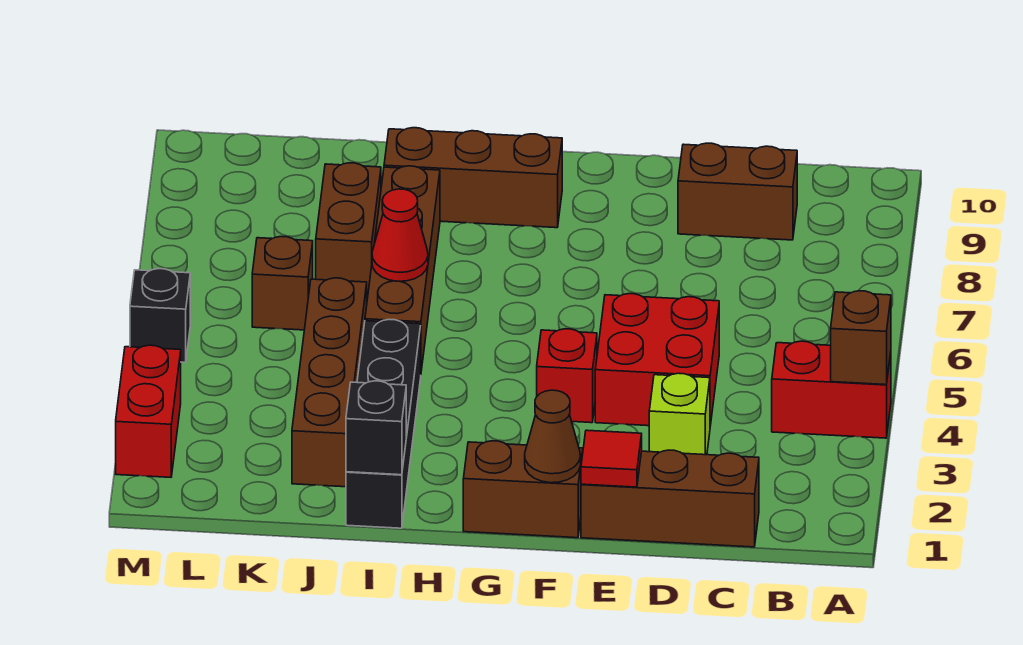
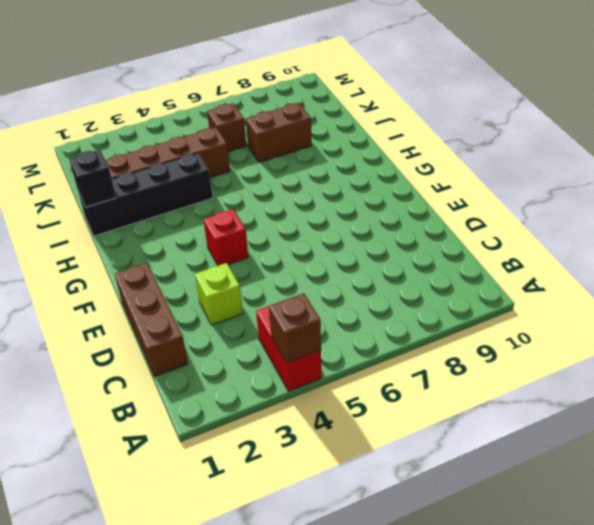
none -> brown 1x2 brick [678,143,797,240]
none -> red 2x2 brick [595,294,719,426]
none -> brown 1x2 brick [463,441,583,538]

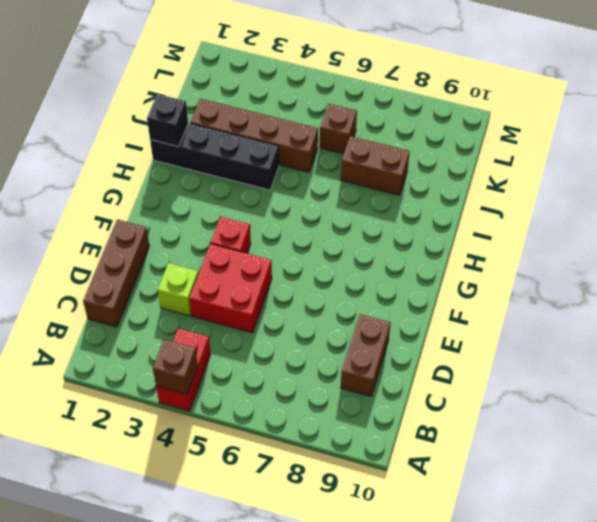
none -> brown 1x2 brick [463,441,583,538]
none -> brown 1x3 brick [384,128,562,228]
none -> brown 1x4 brick [365,166,440,371]

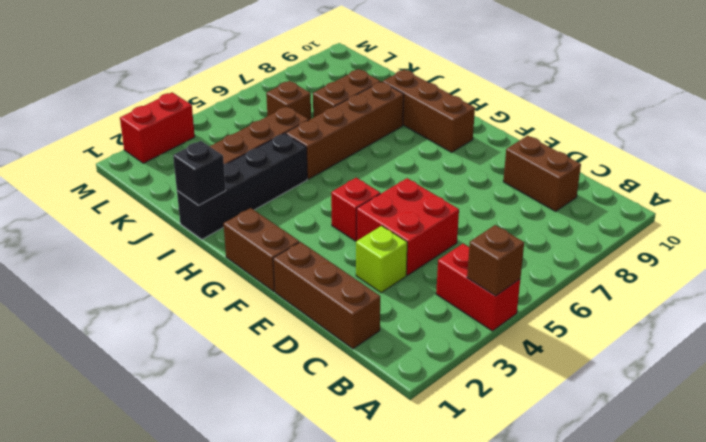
none -> black 1x1 brick [130,269,190,362]
none -> red 1x1 tile [581,430,642,487]
none -> brown 1x1 cone [525,390,581,483]

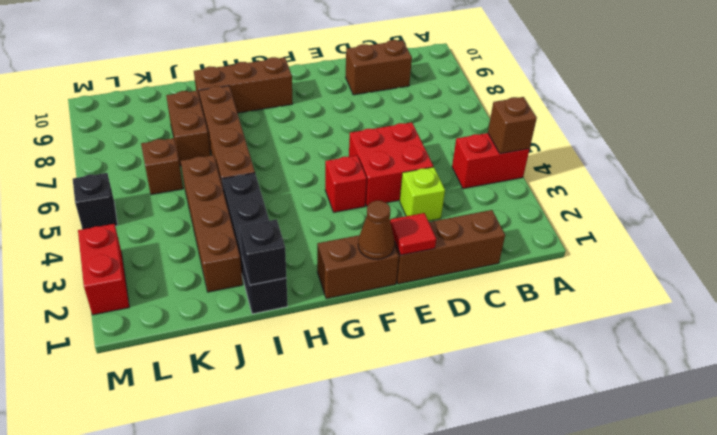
none -> red 1x1 cone [372,189,428,281]

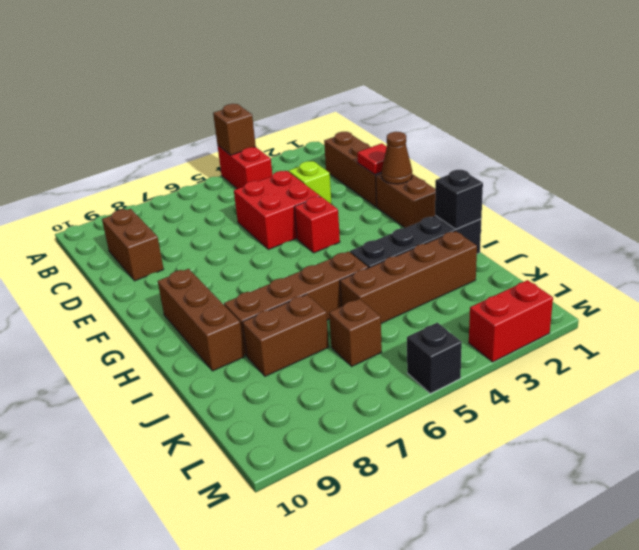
none -> red 1x1 cone [372,189,428,281]

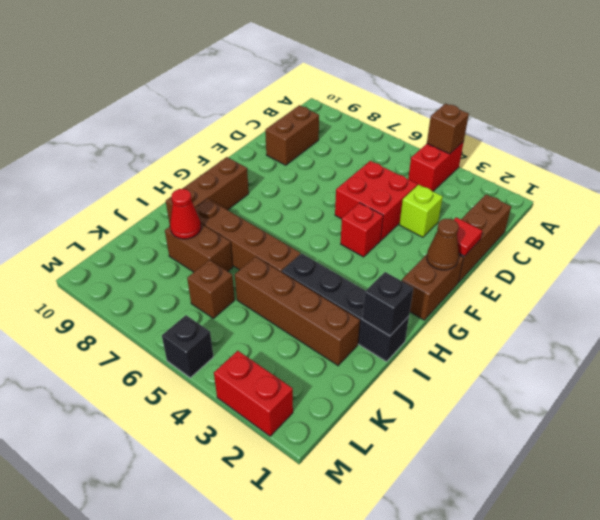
red 1x1 cone [170,189,201,239] -> red 1x1 cone moved to [372,189,428,281]

